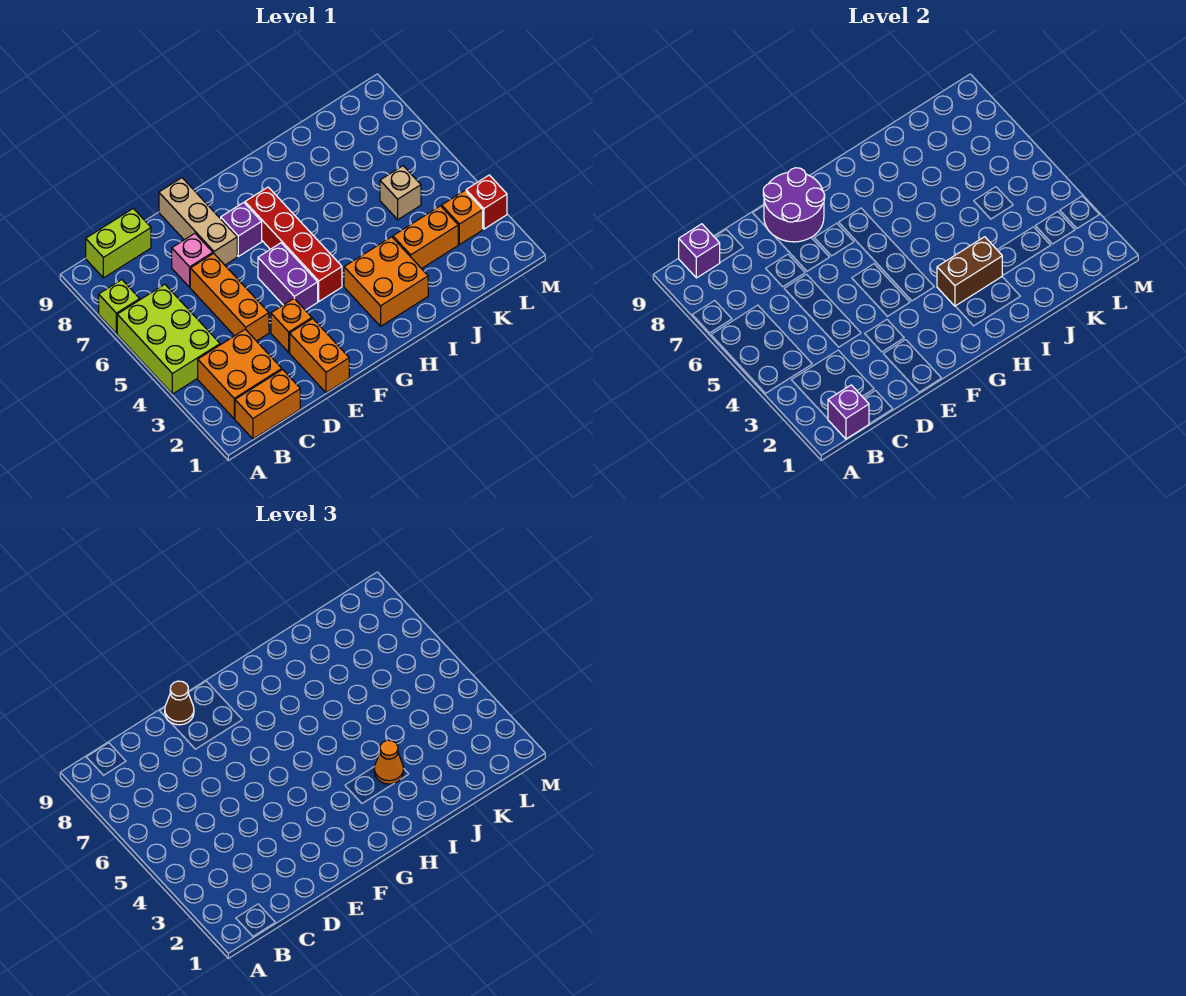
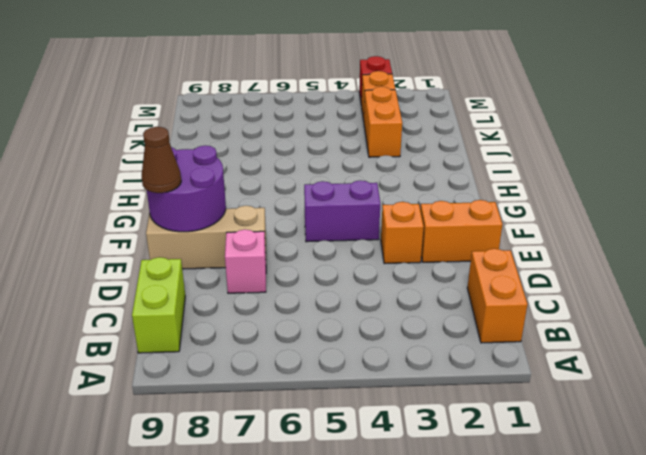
none -> lime 2x3 brick [117,284,220,394]
none -> lime 1x1 brick [99,280,140,334]
none -> orange 2x2 brick [198,329,282,419]

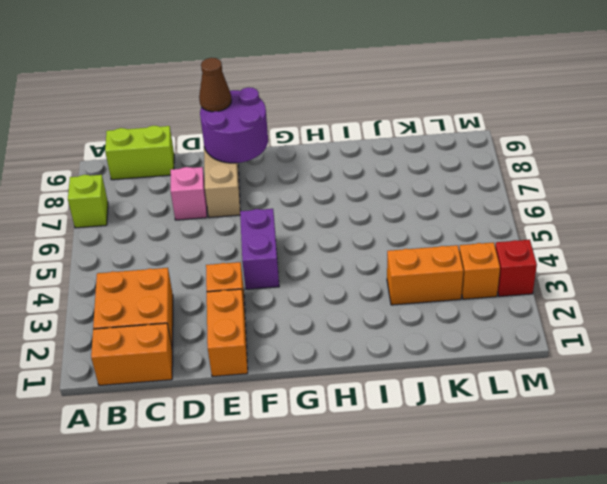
none -> lime 2x3 brick [117,284,220,394]
none -> orange 1x3 brick [190,253,269,341]
none -> purple 1x1 brick [221,203,262,256]

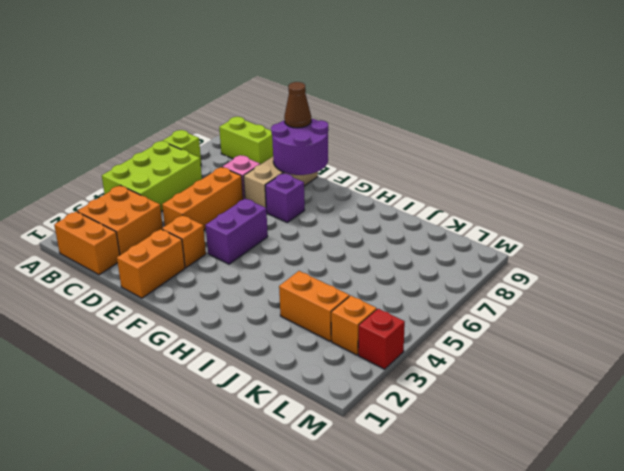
none -> red 1x4 brick [245,187,342,301]
none -> orange 2x2 brick [344,237,428,326]
none -> tan 1x1 brick [380,166,421,220]

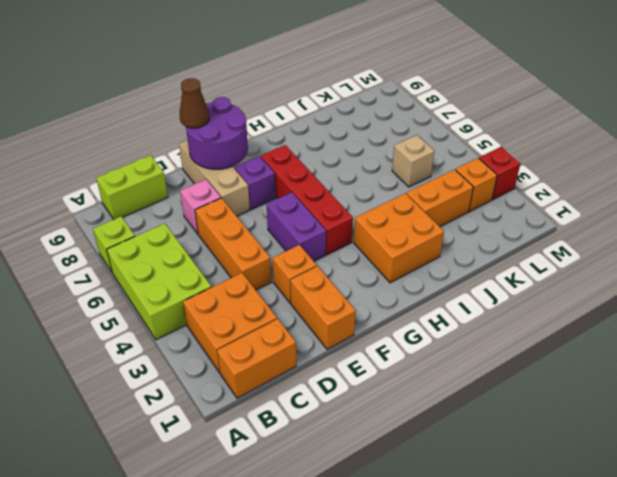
none -> purple 1x1 brick [828,385,869,439]
none -> purple 1x1 brick [679,224,720,278]
none -> brown 1x2 brick [937,237,1002,306]

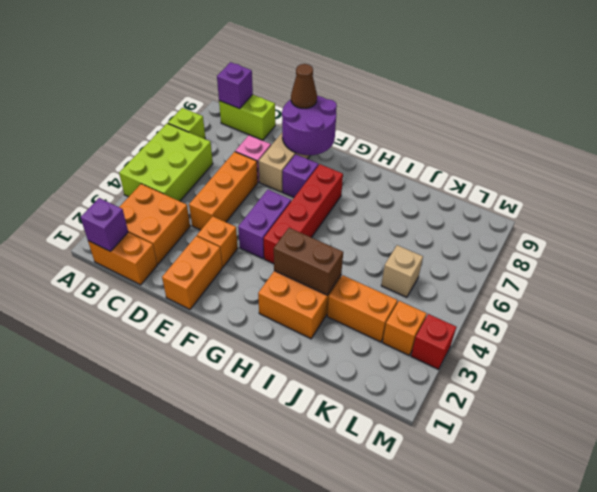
none -> orange 1x1 cone [374,740,404,784]

